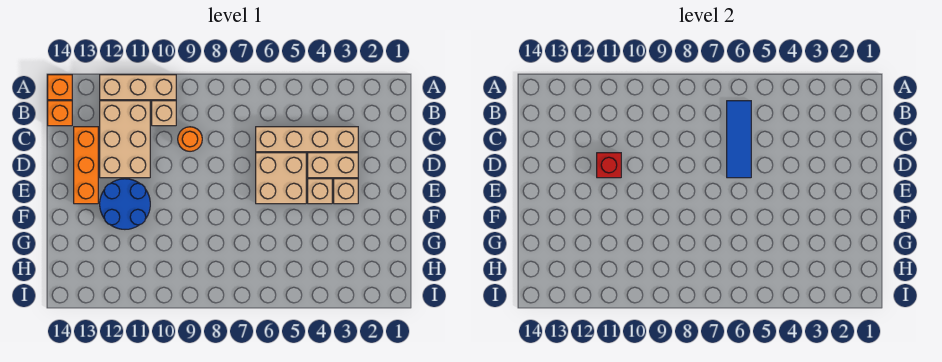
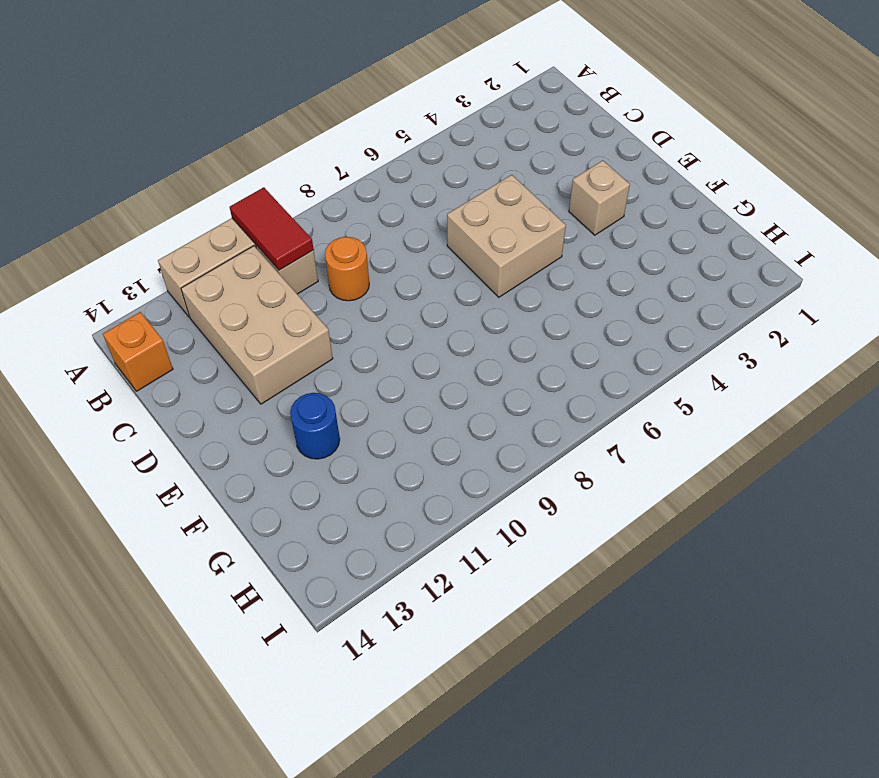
red 1x2 tile [230,187,314,270] -> none
blue 1x1 round brick [290,393,340,459] -> blue 2x2 round brick [100,179,150,229]
none -> orange 1x1 brick [48,75,72,100]
none -> tan 1x4 brick [256,127,358,152]
none -> orange 1x3 brick [74,127,98,204]

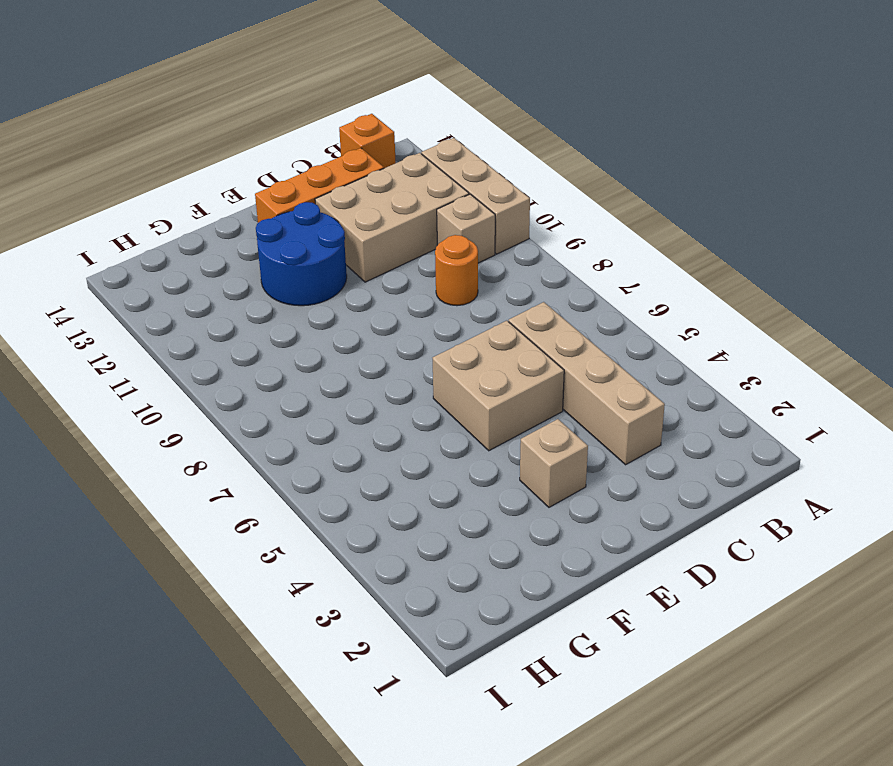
none -> orange 1x1 brick [48,75,72,100]
none -> tan 1x2 brick [308,153,358,178]
none -> tan 1x1 brick [308,179,332,204]

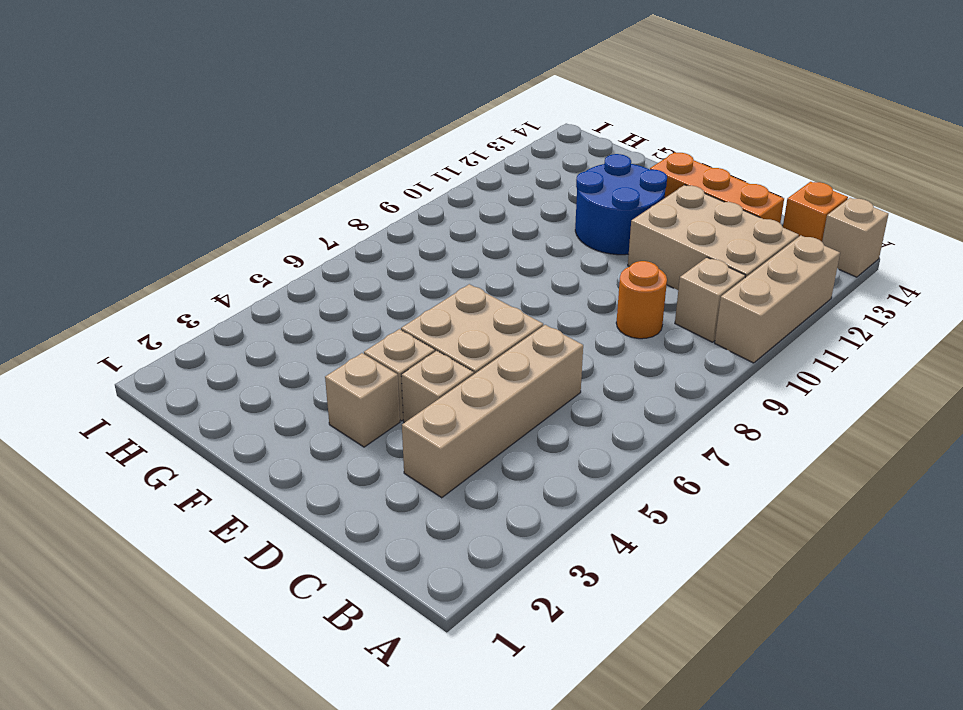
tan 1x1 brick [822,198,888,277] -> orange 1x1 brick [48,75,72,100]
tan 1x1 brick [401,351,474,423] -> tan 1x2 brick [308,153,358,178]
none -> blue 1x3 tile [727,101,751,178]
none -> red 1x1 brick [597,153,621,178]

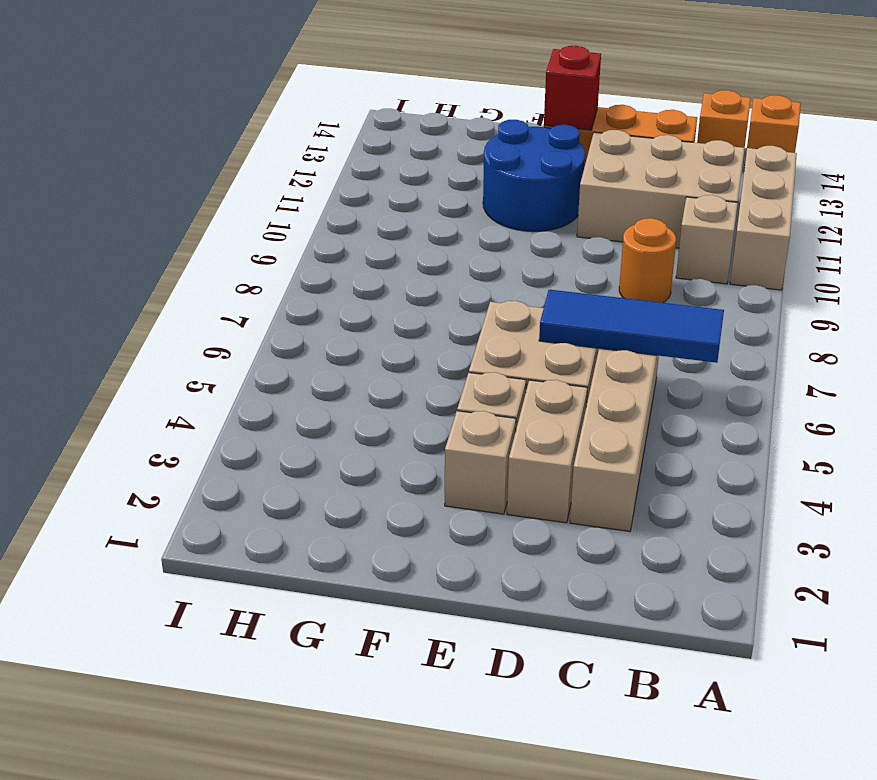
red 1x1 brick [544,46,601,130] -> red 1x1 brick moved to [597,153,621,178]

